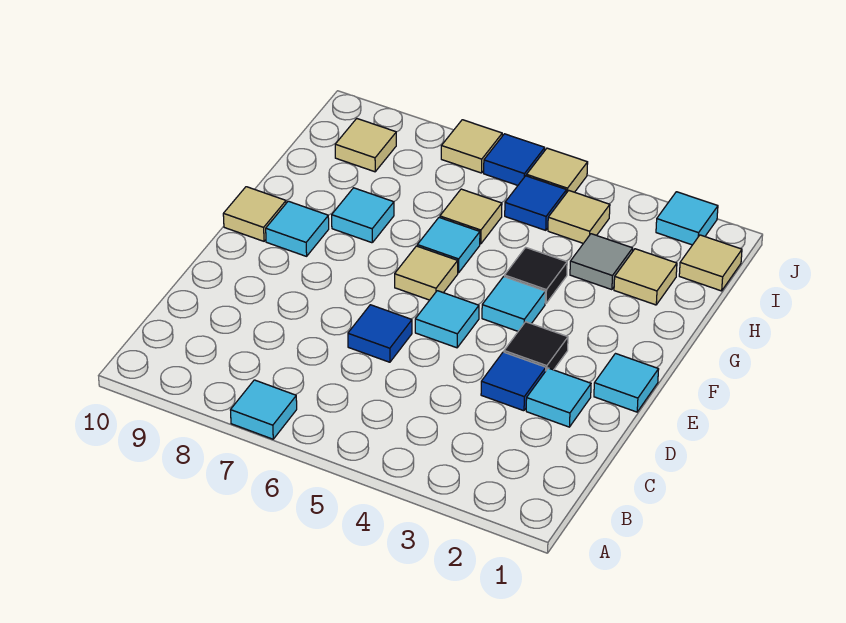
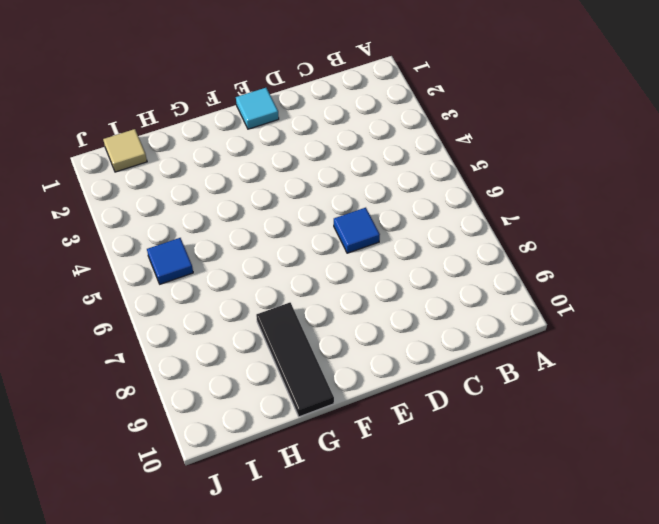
black 1x3 tile [256,303,334,417] -> cyan 1x1 tile [332,188,394,243]
none -> cyan 1x1 tile [231,380,297,439]
none -> cyan 1x1 tile [526,368,591,427]
none -> blue 1x1 tile [481,352,546,411]

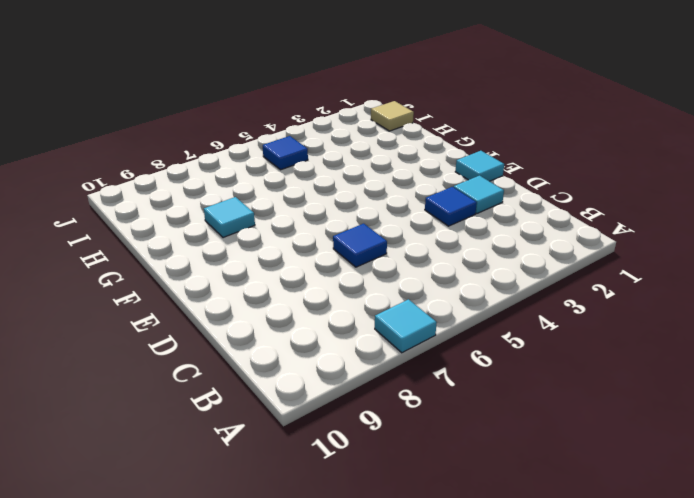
none -> black 1x1 tile [504,322,568,370]
none -> cyan 1x1 tile [415,291,479,348]
none -> cyan 1x1 tile [482,277,545,331]

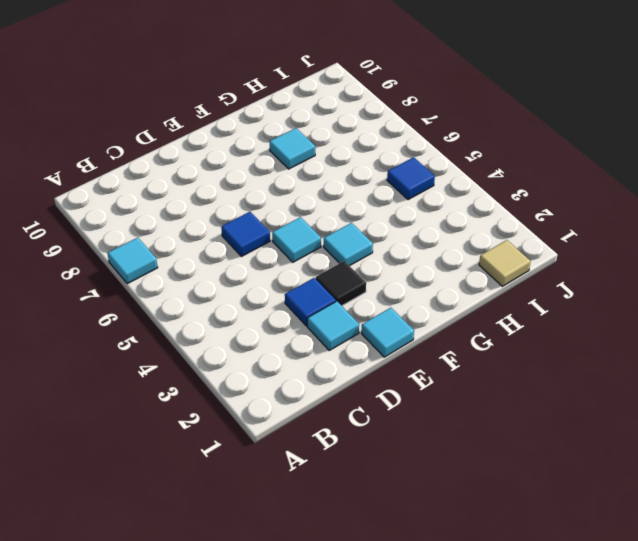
none -> tan 1x1 tile [395,246,458,300]
none -> cyan 1x1 tile [266,201,329,256]
none -> tan 1x1 tile [223,187,286,241]

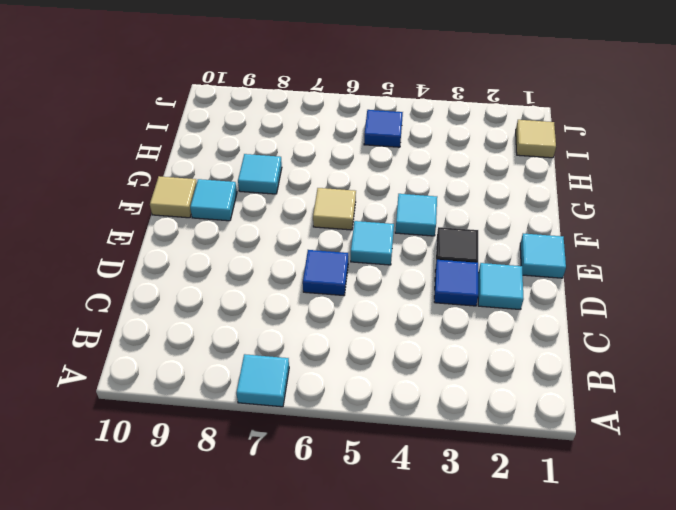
none -> black 1x1 tile [505,247,567,304]
none -> cyan 1x1 tile [417,218,480,273]
none -> tan 1x1 tile [614,249,677,305]

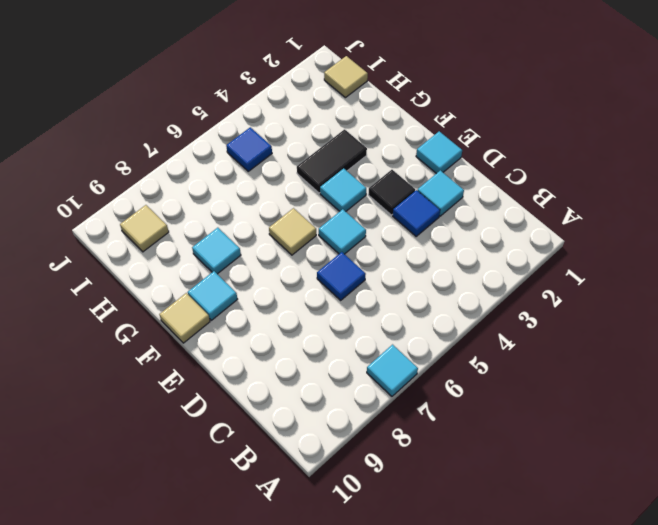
black 1x2 tile [297,129,367,193] -> black 1x1 tile [505,247,567,304]
none -> cyan 1x1 tile [417,218,480,273]
none -> tan 1x1 tile [614,249,677,305]
none -> grey 1x1 tile [570,234,633,290]

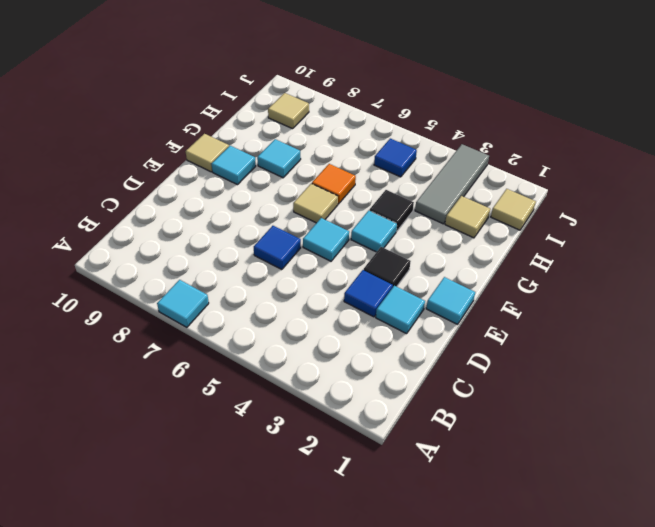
orange 1x1 tile [312,164,356,204] -> cyan 1x1 tile [417,218,480,273]
grey 1x3 tile [415,144,489,224] -> grey 1x1 tile [570,234,633,290]
none -> tan 1x1 tile [440,189,502,244]
none -> tan 1x1 tile [548,191,610,243]
none -> cyan 1x1 tile [656,192,718,245]

